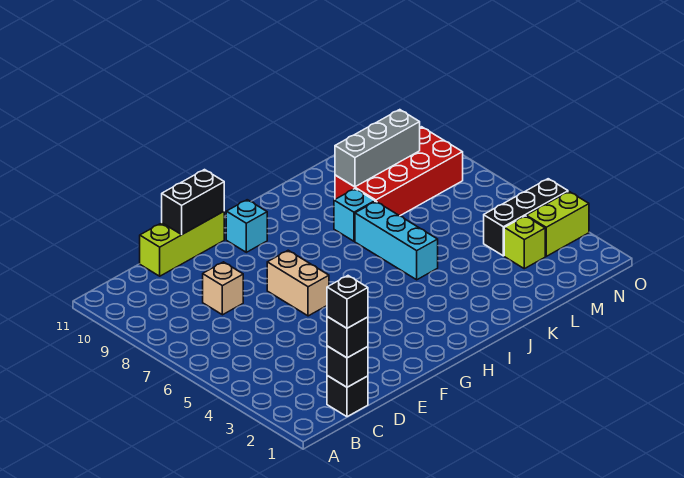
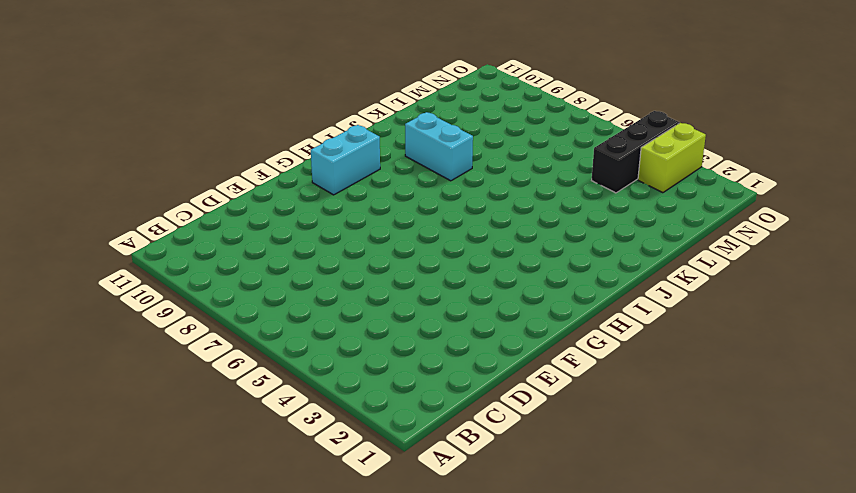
cyan 1x2 brick [311,125,380,195] -> cyan 1x1 brick [226,200,267,252]
cyan 1x2 brick [405,112,473,181] -> cyan 1x1 brick [334,189,375,241]
none -> black 1x1 brick [327,376,368,417]
none -> tan 1x1 brick [203,262,243,315]
none -> lime 1x3 brick [140,212,224,276]

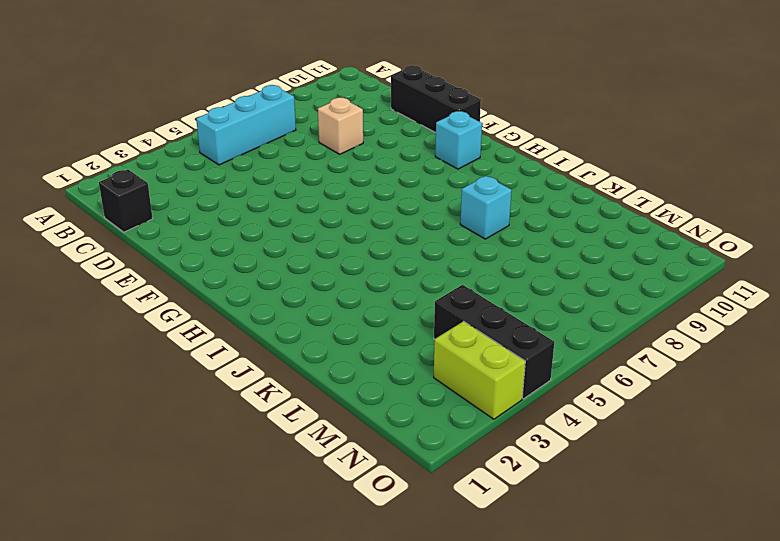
cyan 1x3 brick [196,85,296,165] -> cyan 1x3 brick moved to [355,201,438,280]
black 1x3 brick [391,65,481,133] -> lime 1x3 brick [140,212,224,276]
none -> tan 1x2 brick [267,250,329,316]
none -> red 2x4 brick [335,127,463,216]
none -> lime 1x1 brick [504,216,545,269]

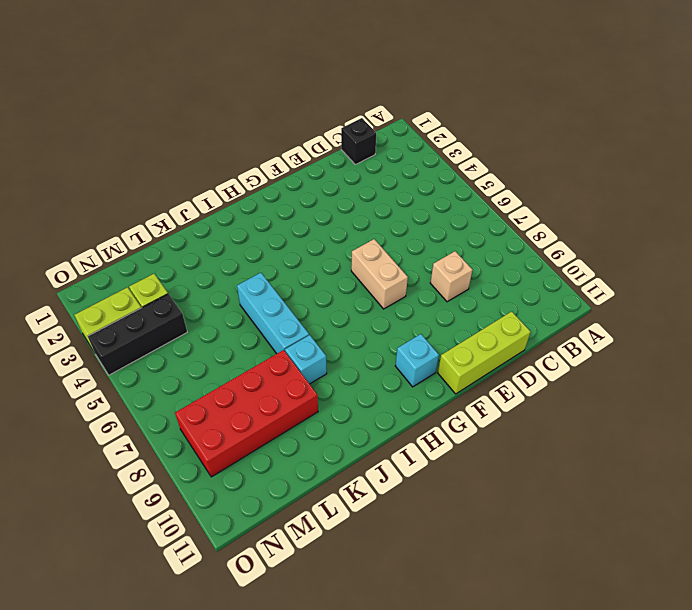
none -> black 1x1 brick [327,346,368,387]
none -> black 1x2 brick [162,170,224,234]
none -> grey 1x3 brick [335,110,420,187]

